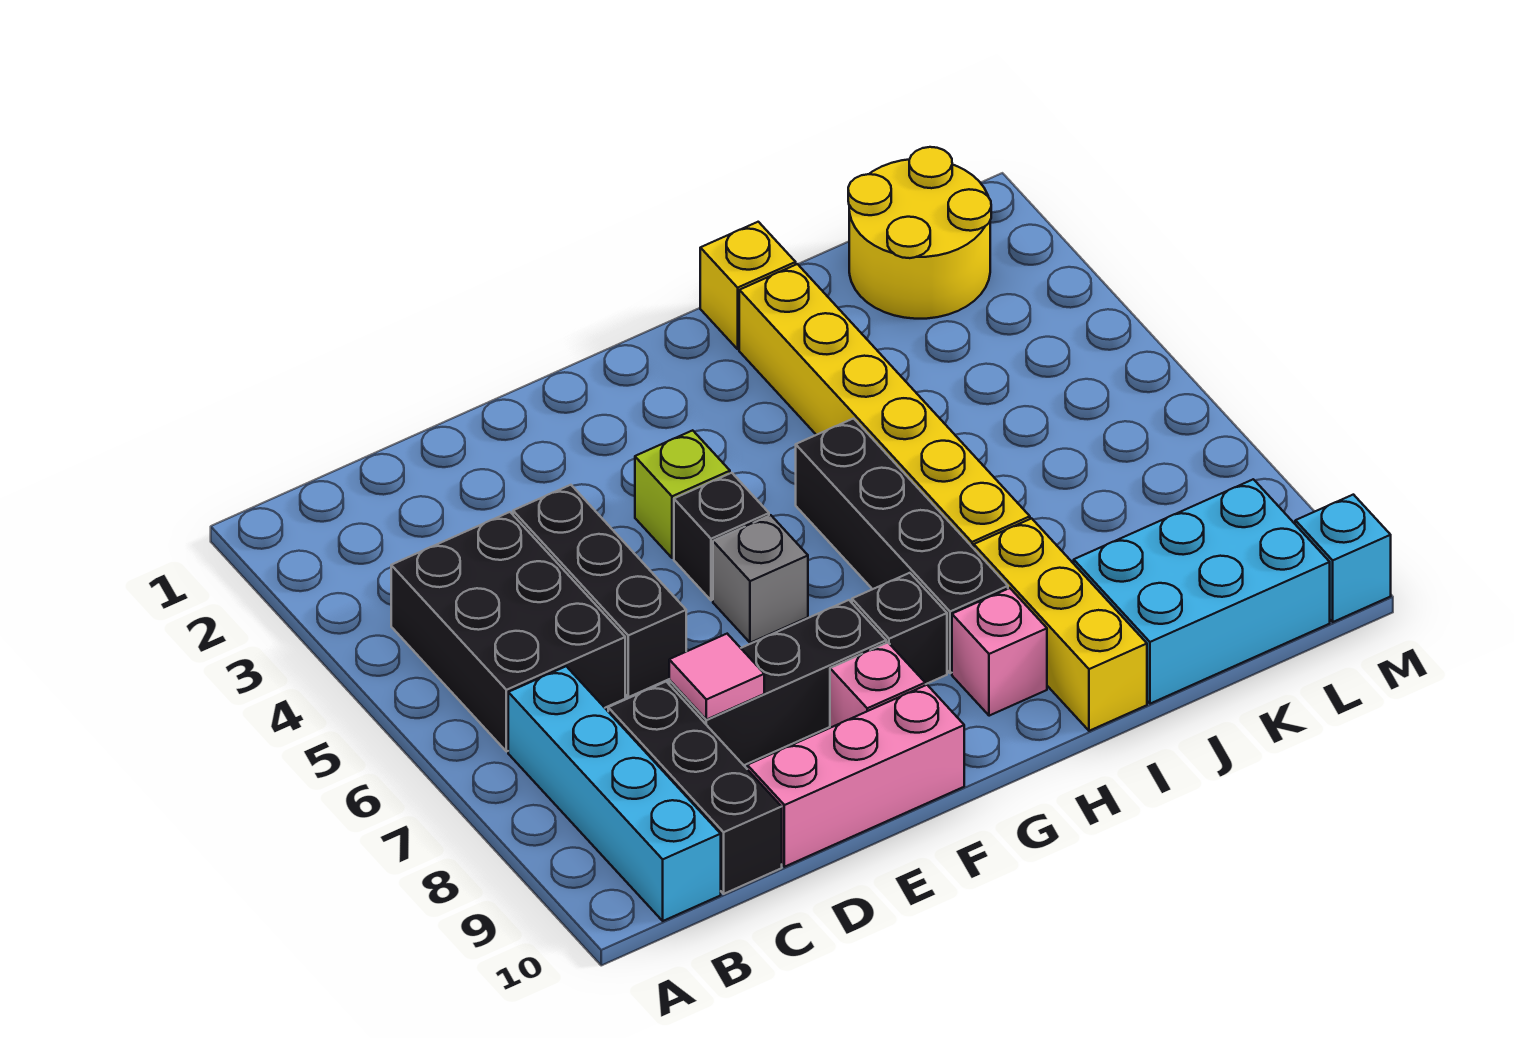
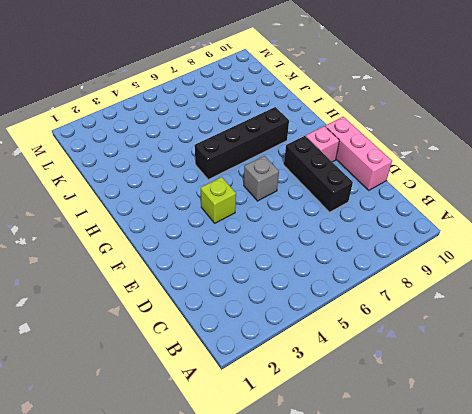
none -> black 2x3 brick [391,512,625,752]
none -> cyan 1x4 brick [508,666,721,921]
none -> black 1x3 brick [608,682,782,894]

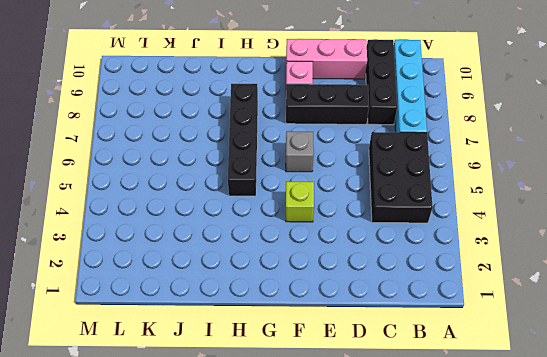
none -> black 1x3 brick [513,485,686,697]
none -> black 1x1 brick [674,473,769,600]
none -> black 1x1 brick [852,573,947,684]

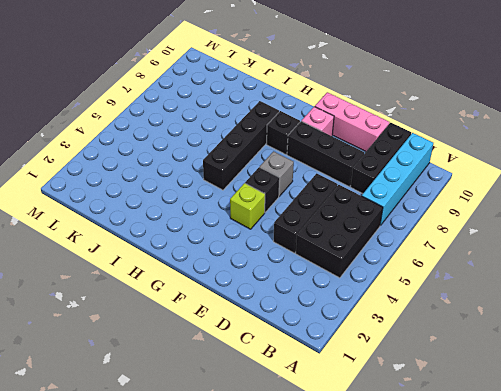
none -> pink 1x1 brick [952,588,1047,716]
none -> yellow 1x1 brick [700,222,796,349]
none -> yellow 1x6 brick [739,264,1030,548]

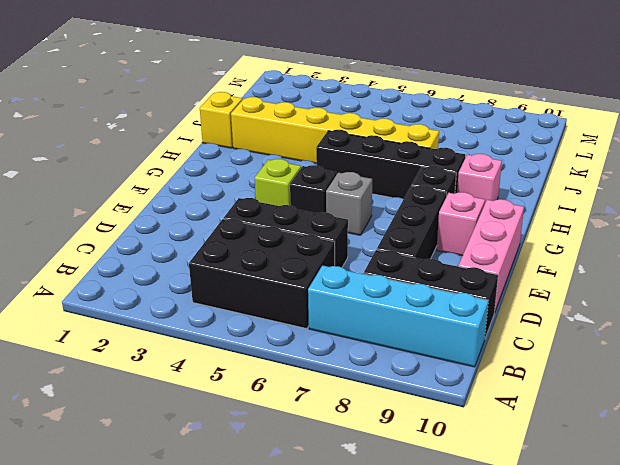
none -> yellow 1x3 brick [974,518,1147,731]
none -> cyan 2x3 brick [1074,479,1330,704]
none -> yellow 2x2 round brick [848,147,991,319]

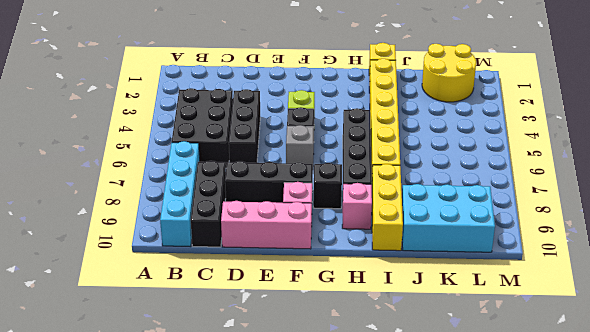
none -> cyan 1x1 brick [1295,495,1391,622]
none -> pink 1x1 tile [669,634,764,720]

